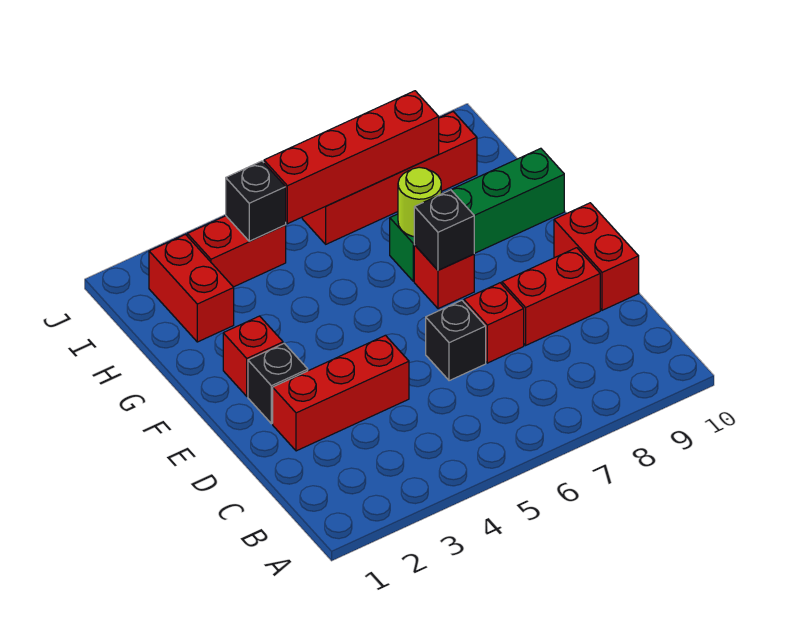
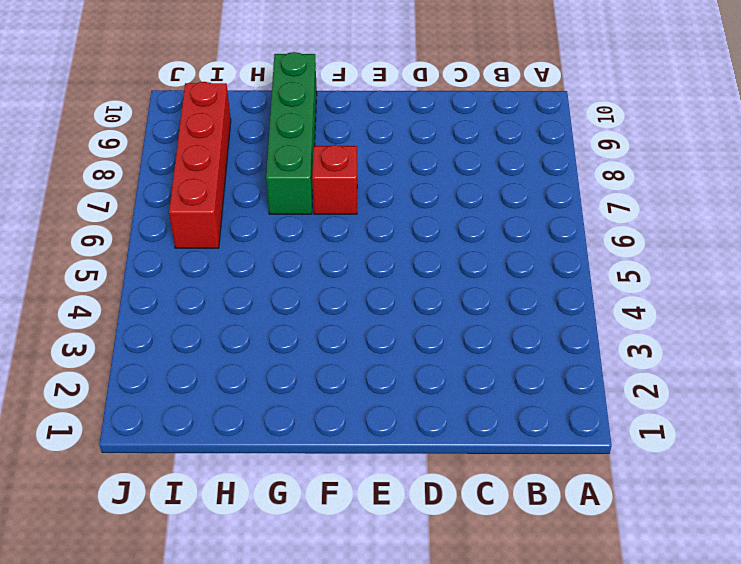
none -> red 1x3 brick [273,335,409,451]
none -> black 1x1 brick [426,300,486,381]
none -> red 1x1 brick [464,283,524,363]

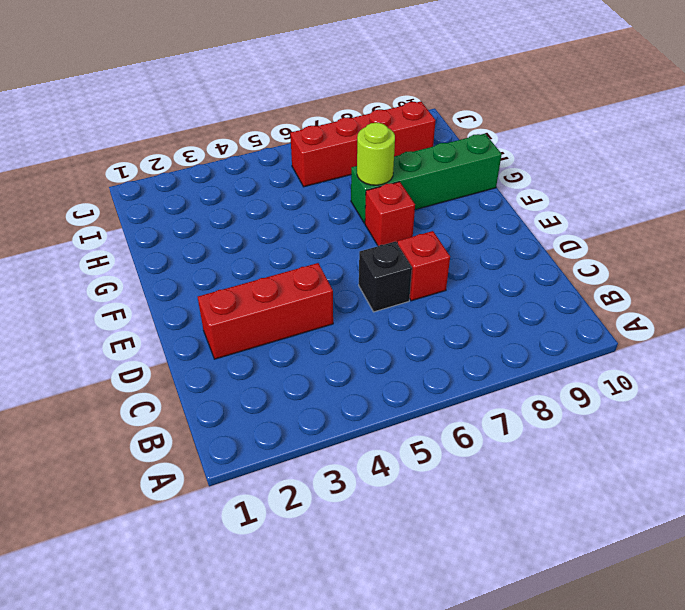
none -> red 1x2 brick [502,248,600,345]
none -> red 1x2 brick [554,203,639,310]
none -> black 1x1 brick [248,343,308,424]

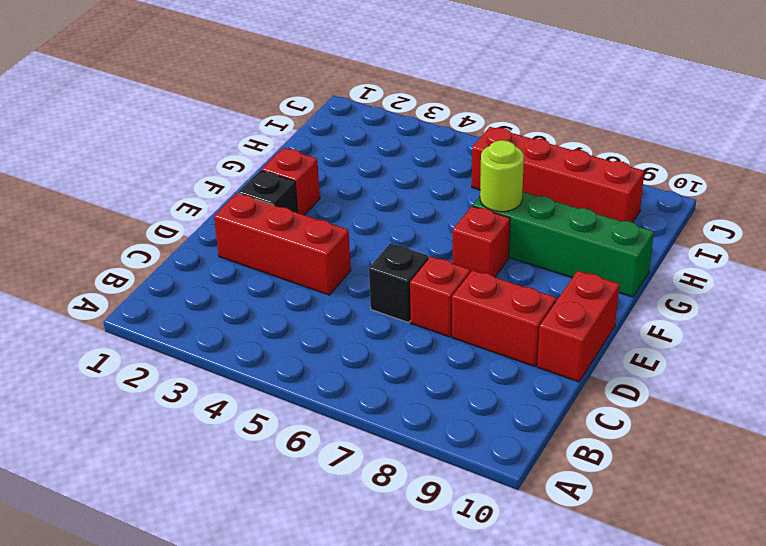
none -> red 1x2 brick [149,234,234,342]
none -> red 1x2 brick [187,216,286,287]
none -> black 1x1 brick [414,190,474,270]

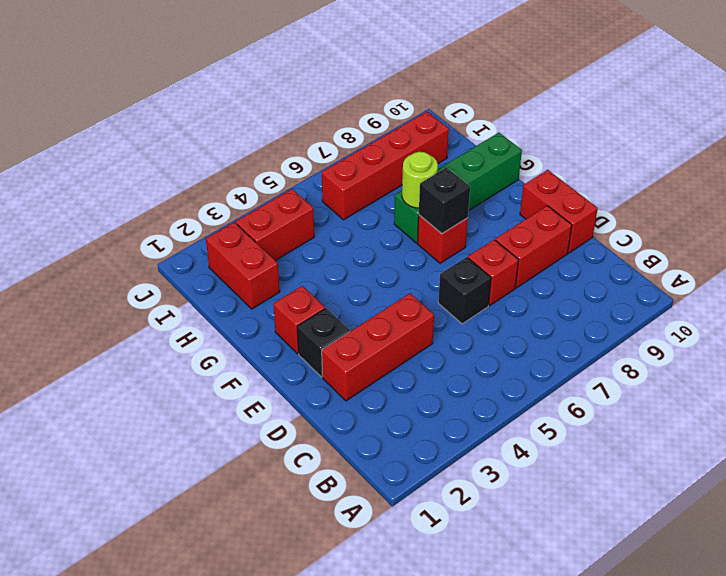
none -> black 1x1 brick [226,161,286,241]
none -> red 1x4 brick [264,91,439,224]

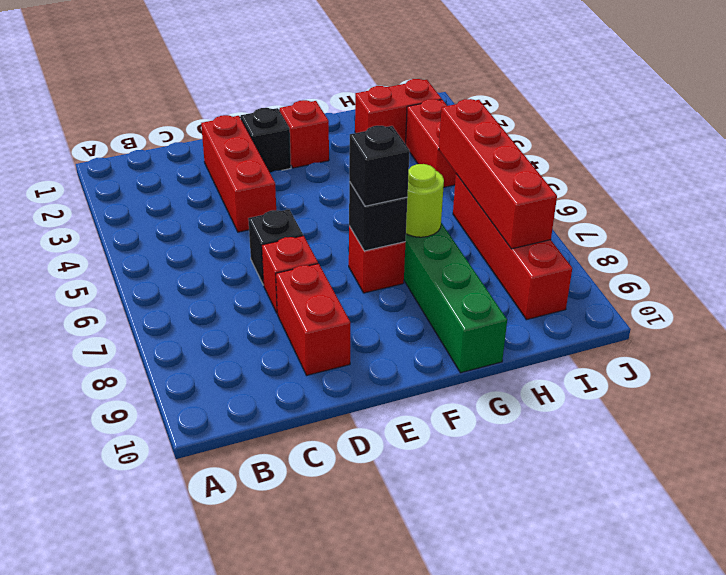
black 1x1 brick [349,126,410,206] -> black 1x1 brick moved to [226,161,286,241]
none -> red 1x2 brick [554,203,639,310]

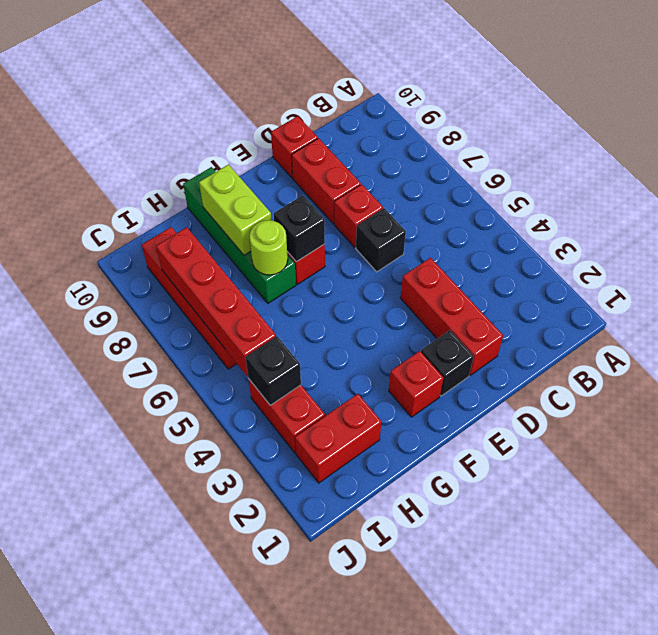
red 1x1 brick [271,116,318,178] -> red 1x2 brick [554,203,639,310]
lime 1x2 brick [199,165,272,255] -> none

